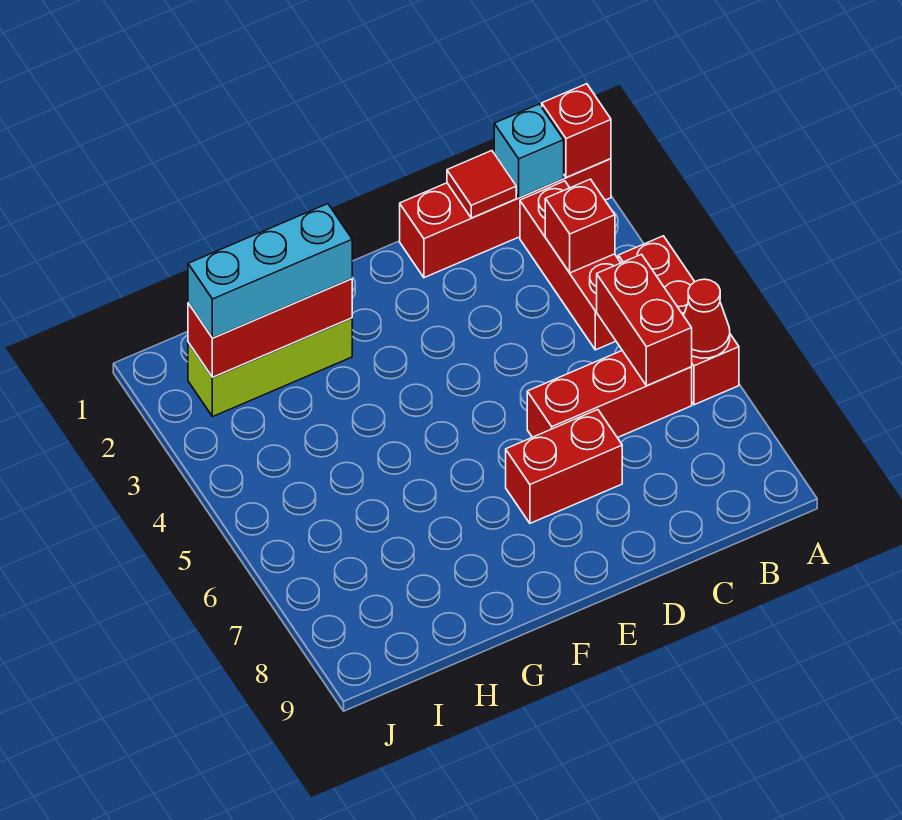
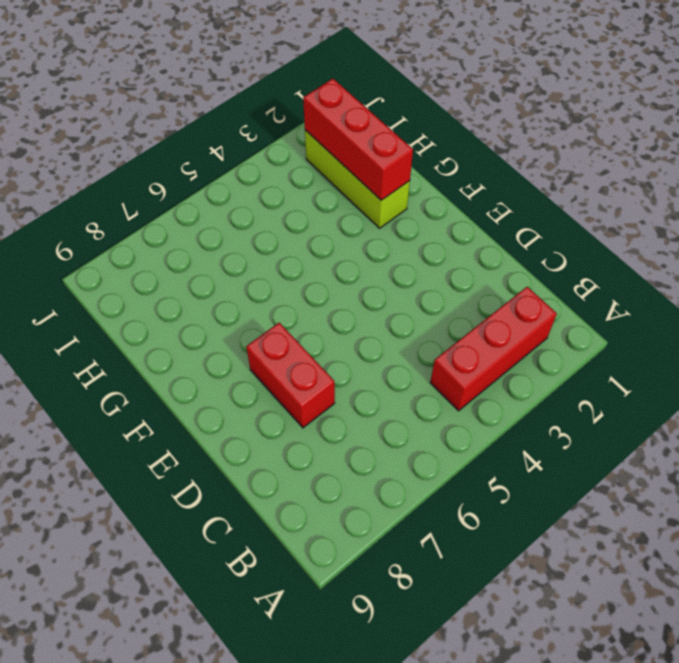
none -> red 1x4 brick [400,159,611,278]
none -> red 1x3 brick [618,236,739,405]
none -> red 1x3 brick [527,351,692,438]

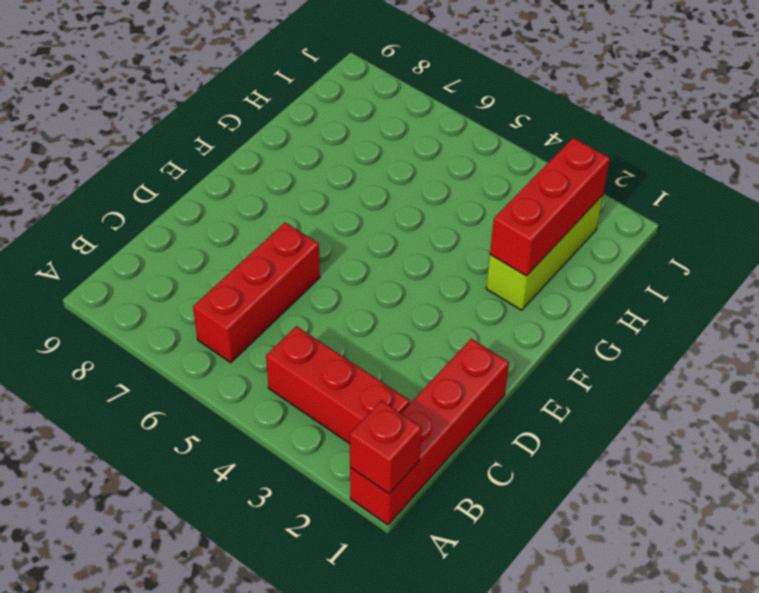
none -> red 1x3 brick [618,236,739,405]
none -> red 1x2 brick [506,410,622,523]
none -> red 1x1 cone [684,279,730,358]

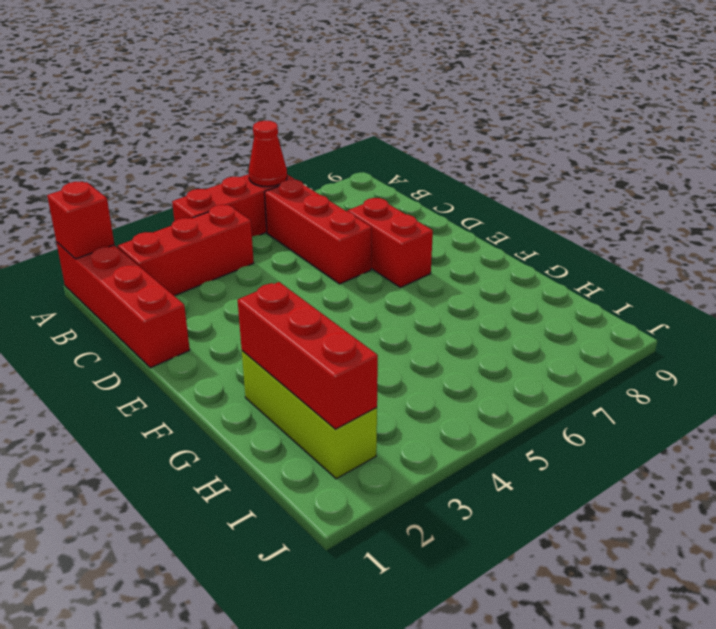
none -> cyan 1x1 brick [494,104,564,198]
none -> red 1x1 brick [545,179,615,273]
none -> red 1x2 brick [597,254,692,386]

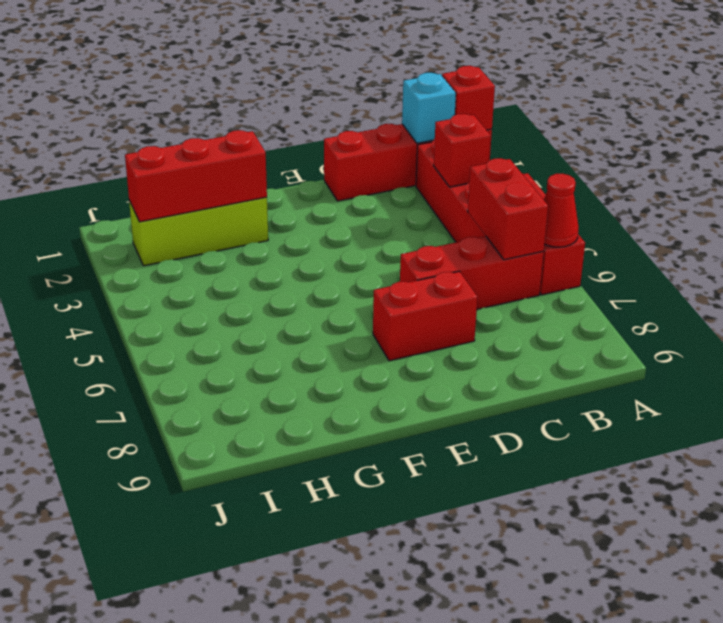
none -> red 1x1 tile [447,151,516,218]
none -> cyan 1x3 brick [188,204,352,338]

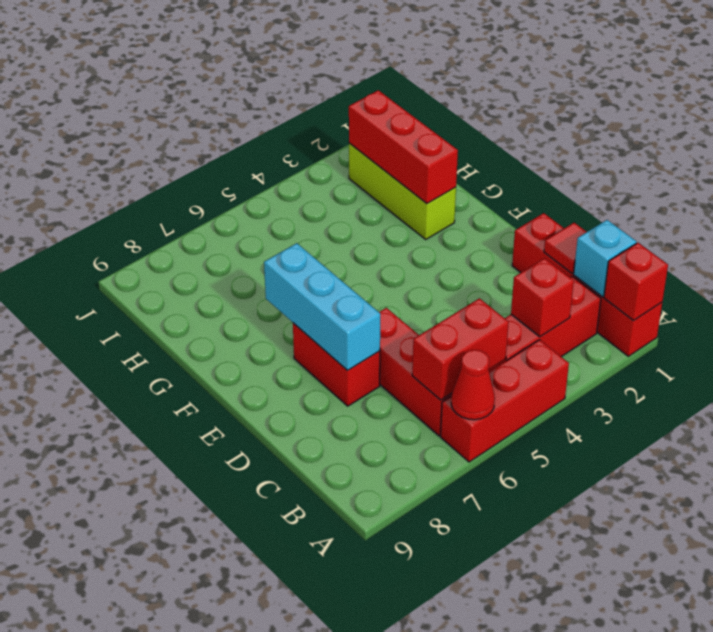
cyan 1x3 brick [264,243,380,370] -> cyan 1x3 brick moved to [188,204,352,338]

